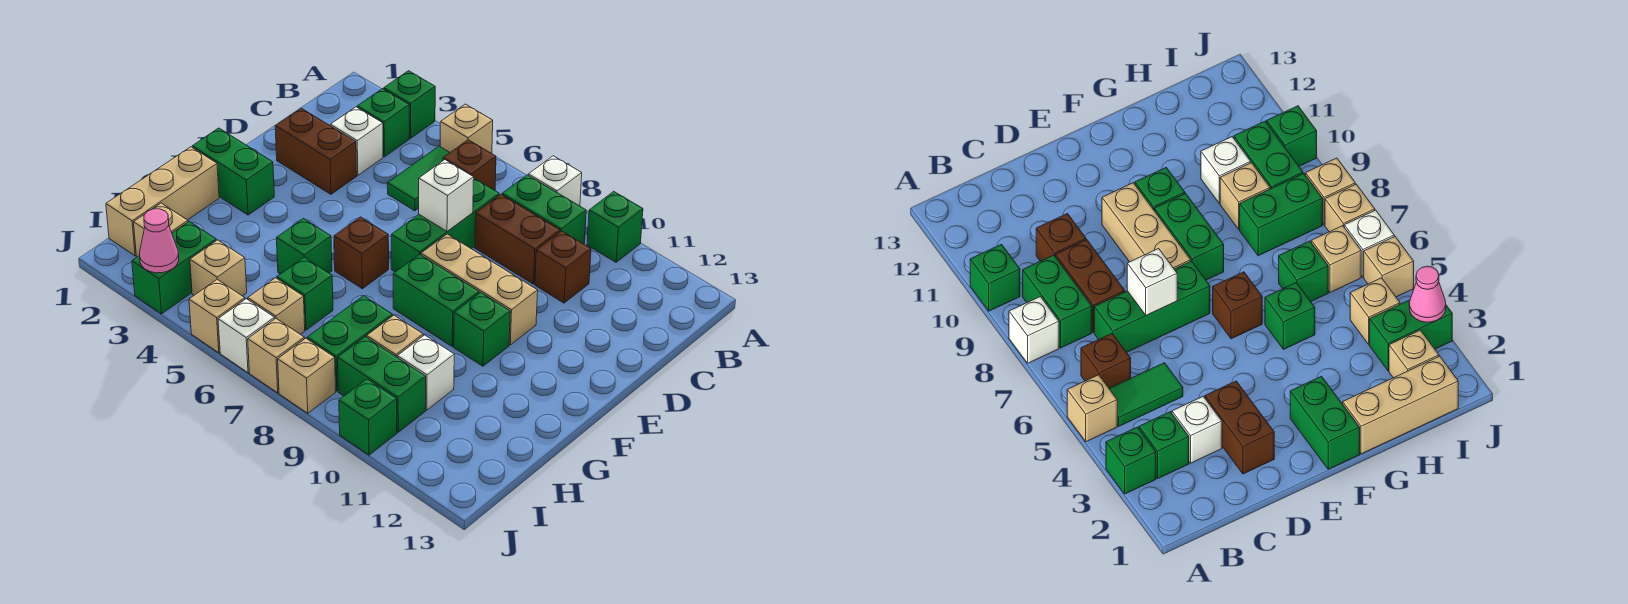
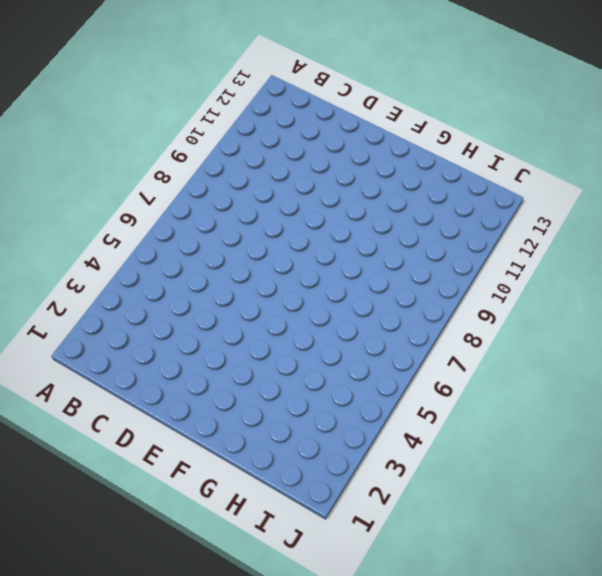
none -> green 1x1 brick [384,71,435,138]
none -> tan 1x1 brick [440,104,493,154]
none -> white 1x1 brick [528,156,582,206]
none -> green 1x1 brick [587,191,643,262]

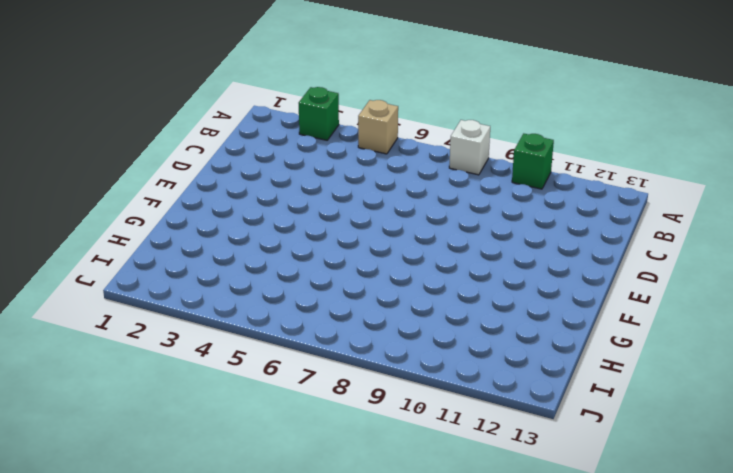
none -> green 1x1 brick [357,89,409,157]
none -> green 1x2 tile [387,146,450,211]
none -> brown 1x1 brick [443,140,496,190]
none -> green 1x2 brick [502,175,586,244]

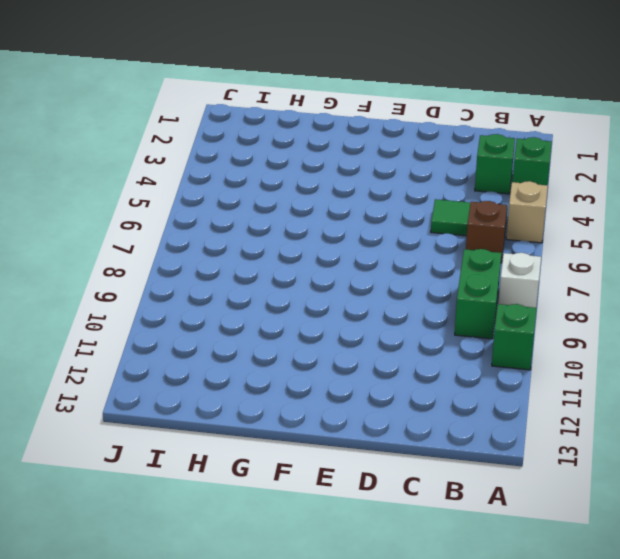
none -> white 1x1 brick [330,107,383,175]
none -> green 1x3 brick [391,178,499,272]
none -> brown 1x2 brick [475,195,560,284]
none -> brown 1x1 brick [535,231,591,303]

